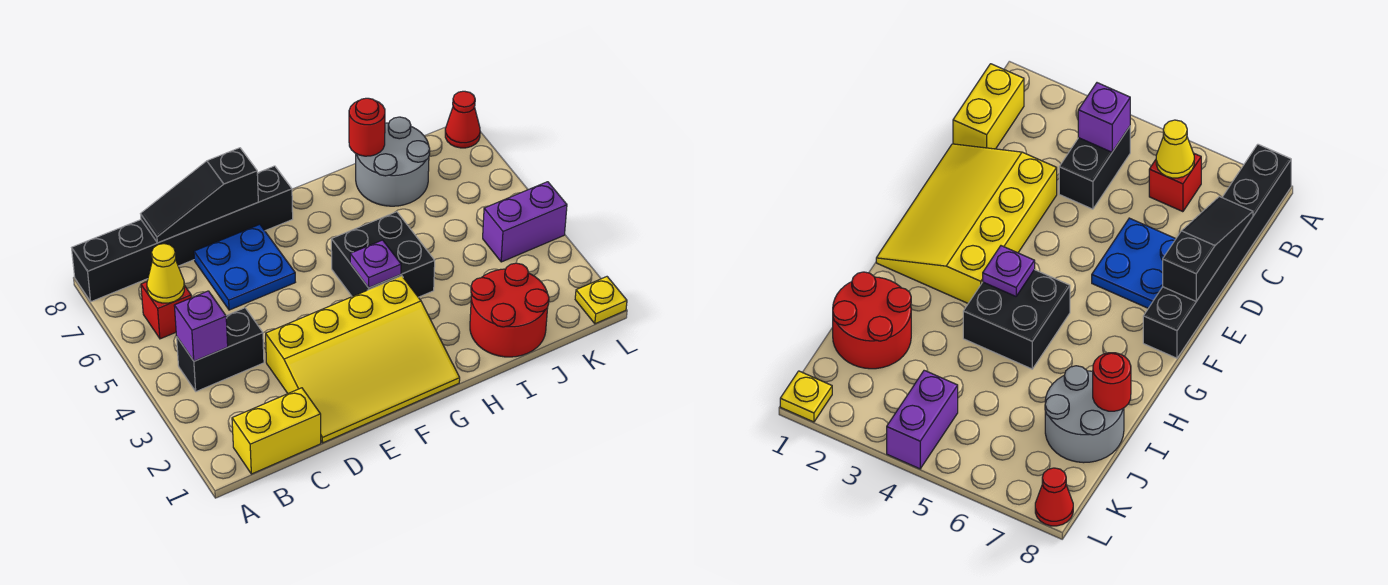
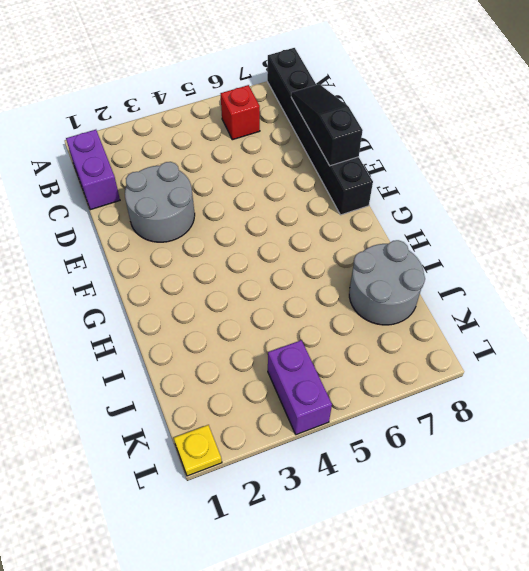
purple 1x2 brick [66,130,120,210] -> yellow 1x2 brick [232,388,321,474]
grey 2x2 round brick [125,162,195,242] -> yellow 3x4 slope [266,276,460,443]
none -> black 1x2 brick [177,308,264,392]
none -> blue 2x2 plate [194,224,295,310]
none -> black 2x2 brick [331,212,435,297]

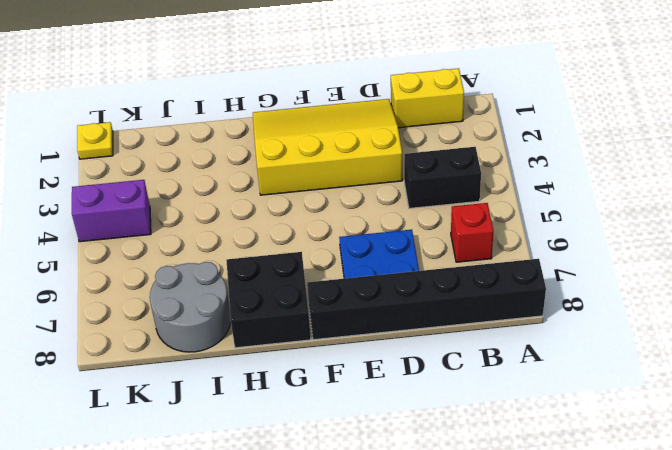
black 2x2 brick [226,252,311,348] -> black 2x2 brick moved to [331,212,435,297]
none -> red 2x2 round brick [470,263,549,357]
none -> red 1x1 cone [445,91,480,148]
none -> purple 1x1 brick [174,291,228,361]

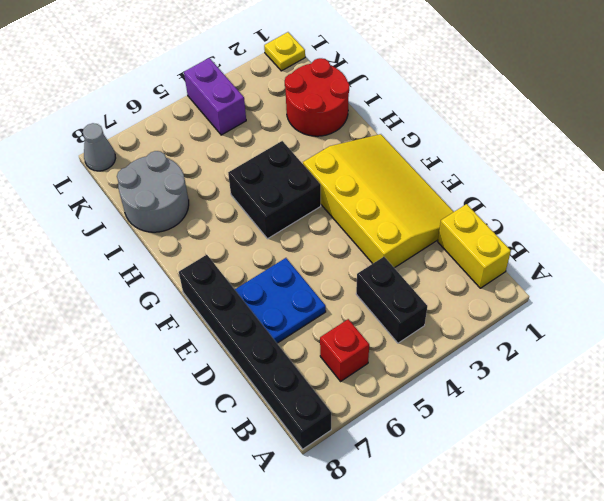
grey 1x1 cone [83,123,116,171] -> red 1x1 cone [445,91,480,148]
none -> purple 1x1 brick [174,291,228,361]
none -> yellow 1x1 cone [147,244,184,303]
none -> black 1x3 slope [141,148,258,243]

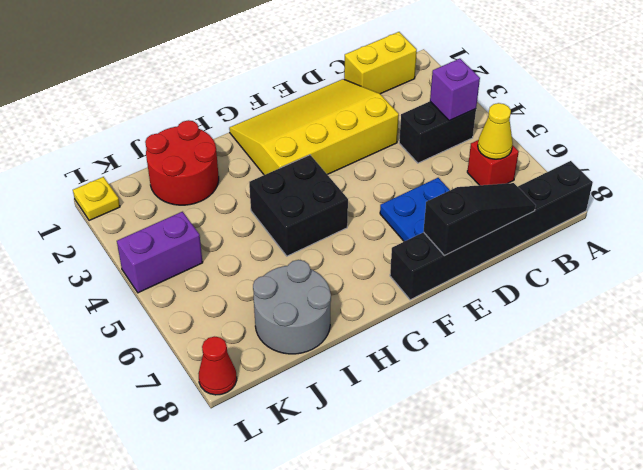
none -> purple 1x1 plate [350,240,401,288]
none -> red 1x1 round brick [349,98,385,156]

